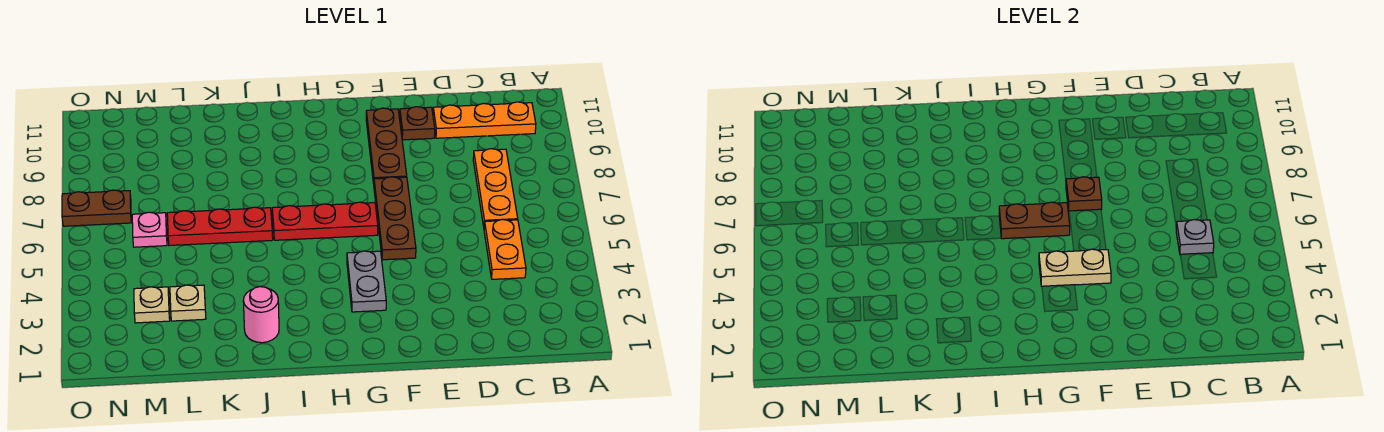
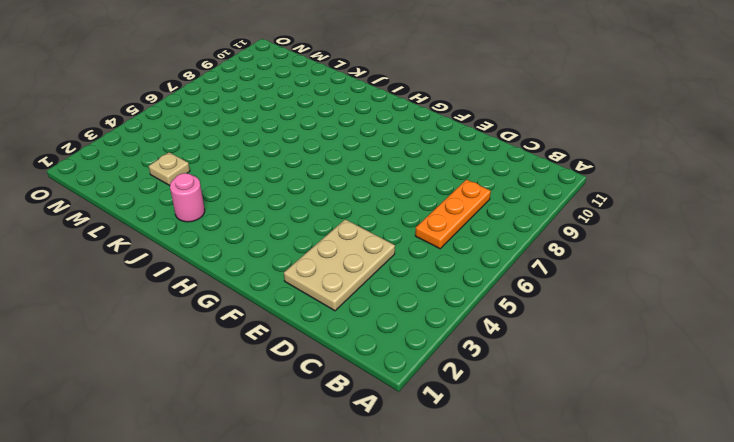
tan 2x3 plate [284,219,395,311] -> none
none -> orange 1x3 plate [433,102,536,138]
none -> orange 1x2 plate [484,220,526,279]
none -> brown 1x1 plate [400,107,435,140]

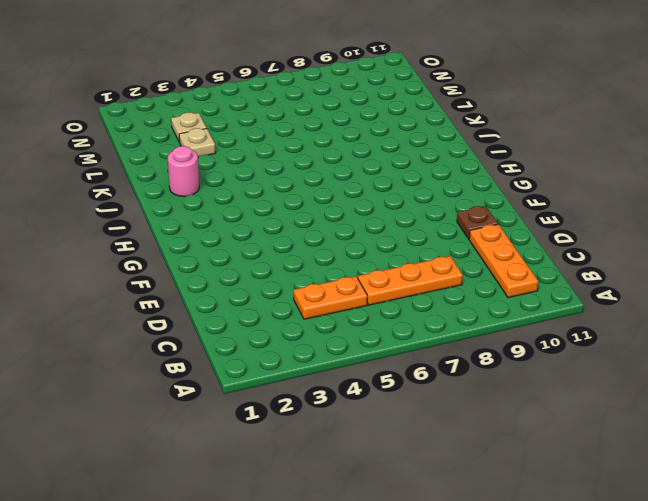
none -> brown 1x3 plate [374,177,416,260]
none -> brown 1x3 plate [366,108,407,184]
none -> grey 1x2 plate [347,251,386,312]

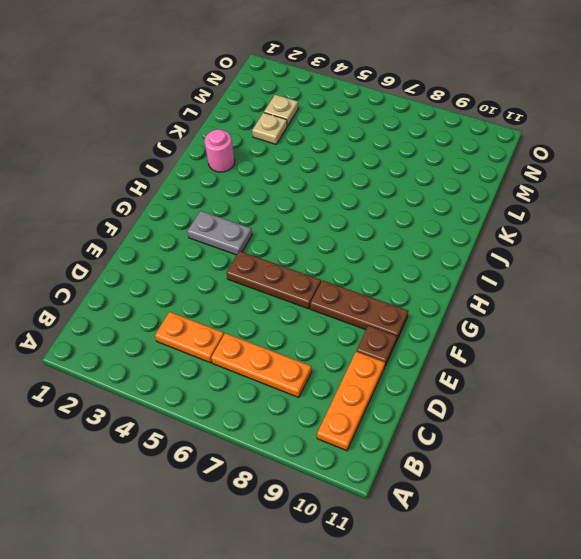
none -> red 1x3 plate [272,202,378,240]
none -> red 1x3 plate [167,207,273,246]
none -> pink 1x1 plate [132,212,167,247]

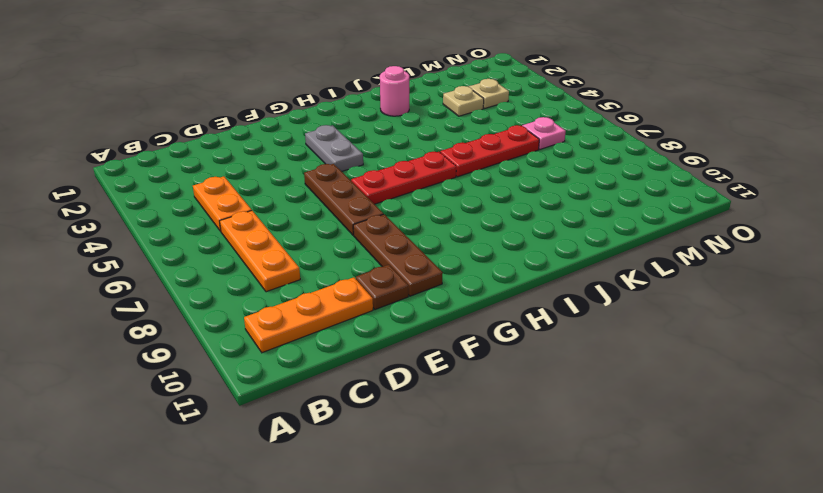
none -> brown 1x2 plate [62,190,131,226]
none -> grey 1x1 plate [1176,220,1214,254]
none -> tan 1x2 plate [1039,249,1111,286]

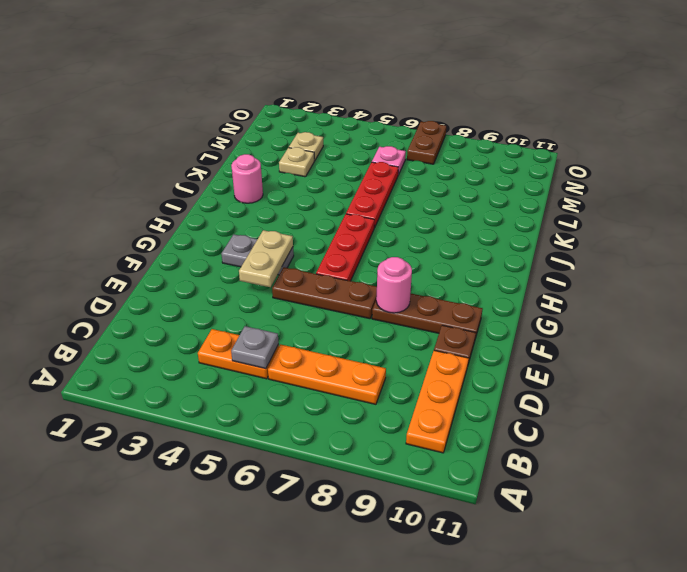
pink 1x1 round brick [376,257,412,313] -> none
none -> brown 1x1 plate [1066,177,1102,211]
none -> brown 1x2 plate [999,202,1070,239]

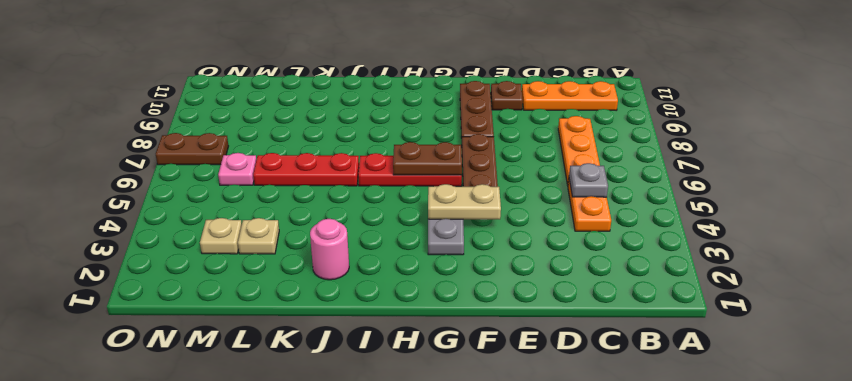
none -> brown 1x1 plate [1066,177,1102,211]

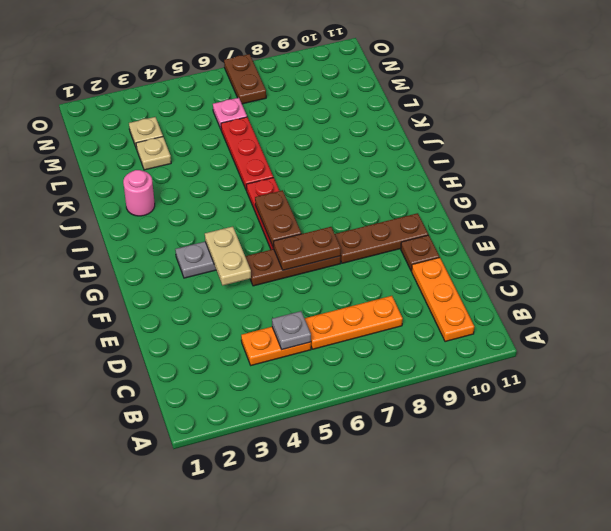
brown 1x2 plate [273,227,341,270] -> brown 1x1 plate [1066,177,1102,211]

